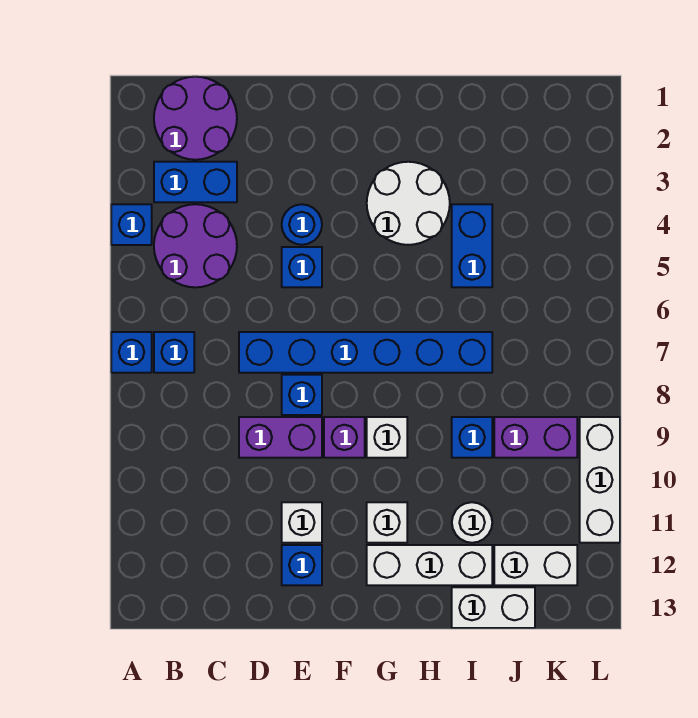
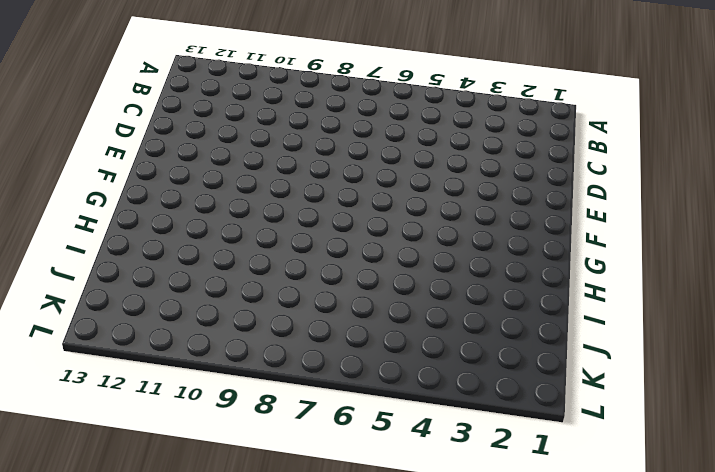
none -> blue 1x1 brick [111,204,152,245]
none -> blue 1x1 brick [111,332,152,373]
none -> purple 2x2 round brick [154,77,237,160]

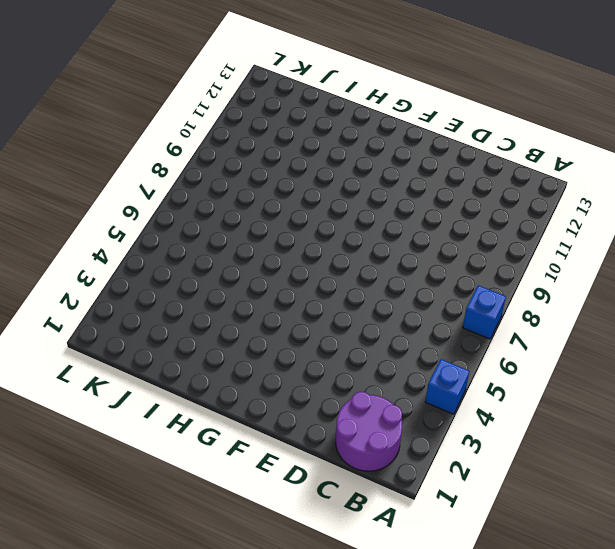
none -> blue 1x2 brick [154,162,237,202]
none -> purple 2x2 round brick [154,204,237,287]
none -> blue 1x1 brick [154,332,194,373]

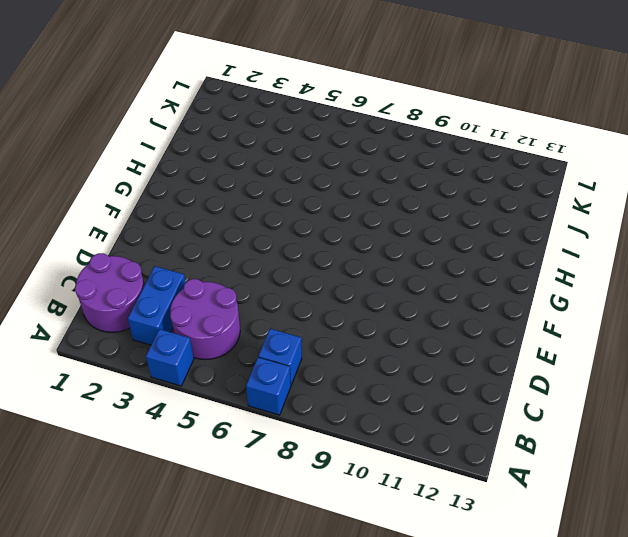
none -> blue 1x6 brick [239,332,492,373]
none -> purple 1x2 brick [239,417,322,458]
none -> blue 1x1 round brick [282,204,322,245]

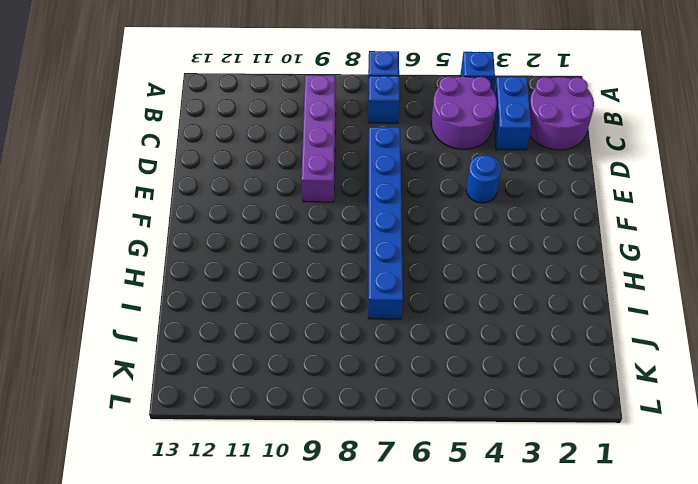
purple 1x4 brick [301,75,336,202] -> purple 1x2 brick [239,417,322,458]
none -> blue 1x1 brick [282,247,322,287]
none -> blue 1x1 brick [282,375,322,415]
none -> white 1x1 brick [282,502,322,543]

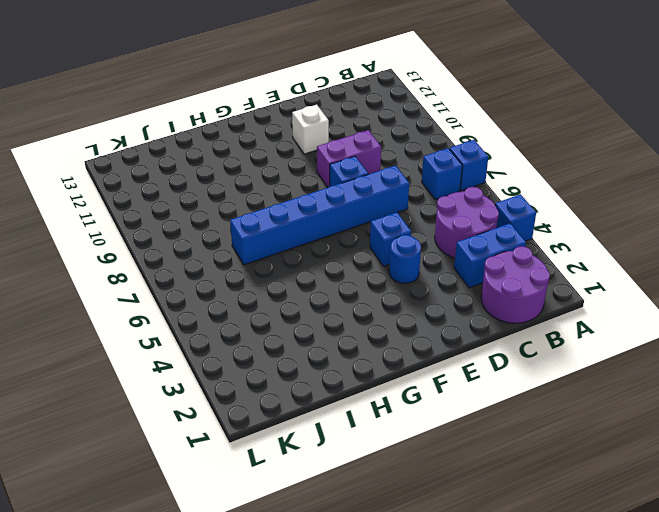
none -> blue 1x1 brick [282,545,322,585]
none -> purple 1x1 brick [324,417,365,458]
none -> white 2x2 round brick [367,162,450,245]

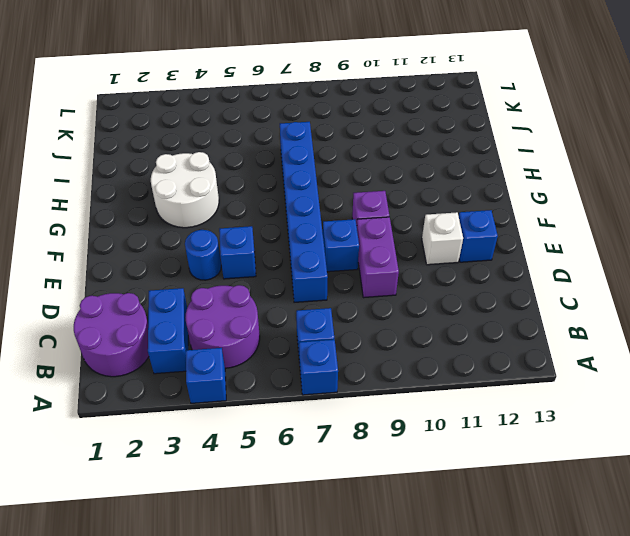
none -> white 1x1 brick [367,417,407,458]
none -> white 1x1 brick [367,502,407,543]
none -> white 1x3 brick [367,545,492,585]

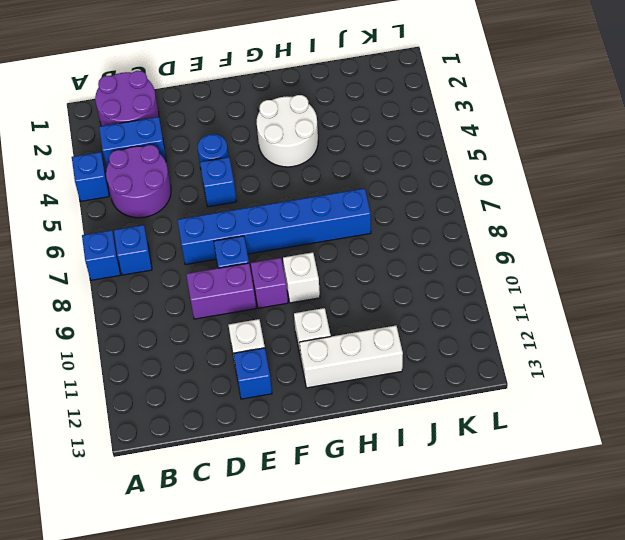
none -> blue 1x2 brick [452,204,492,287]
none -> blue 1x1 brick [452,417,492,458]
none -> white 1x1 round brick [452,502,492,543]

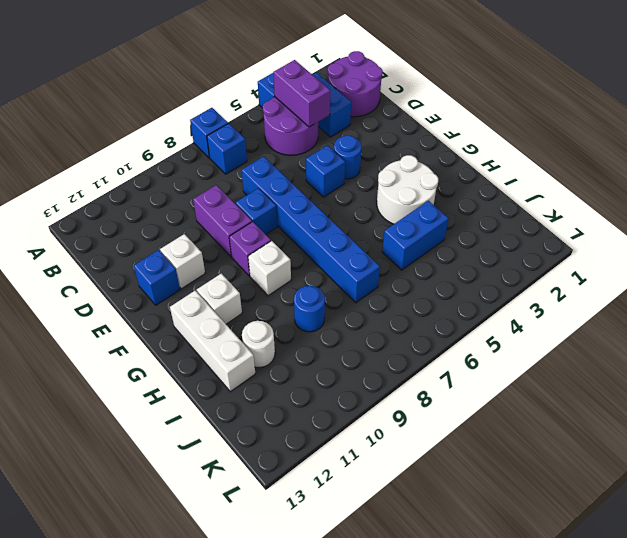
purple 1x2 brick [273,60,330,127] -> purple 1x2 brick moved to [494,417,577,458]
blue 1x1 round brick [294,286,325,332] -> blue 1x1 brick [452,417,492,458]
none -> white 1x2 brick [452,587,535,628]
none -> white 1x2 brick [494,545,577,585]
none -> white 1x3 brick [580,417,620,543]

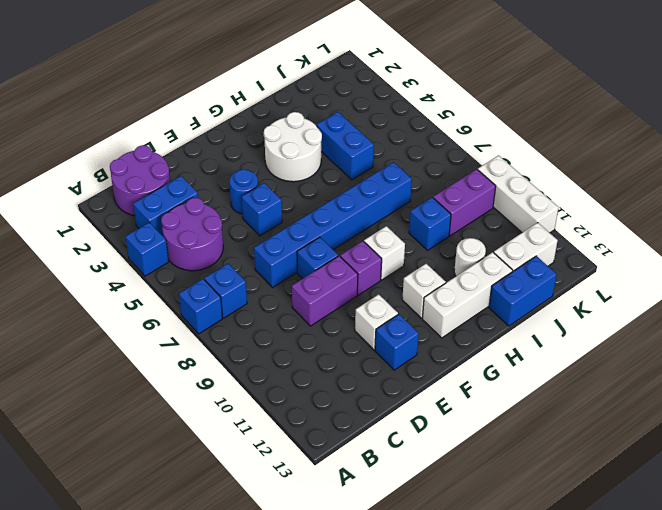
blue 1x2 brick [489,256,557,326] -> white 1x2 brick [452,587,535,628]

